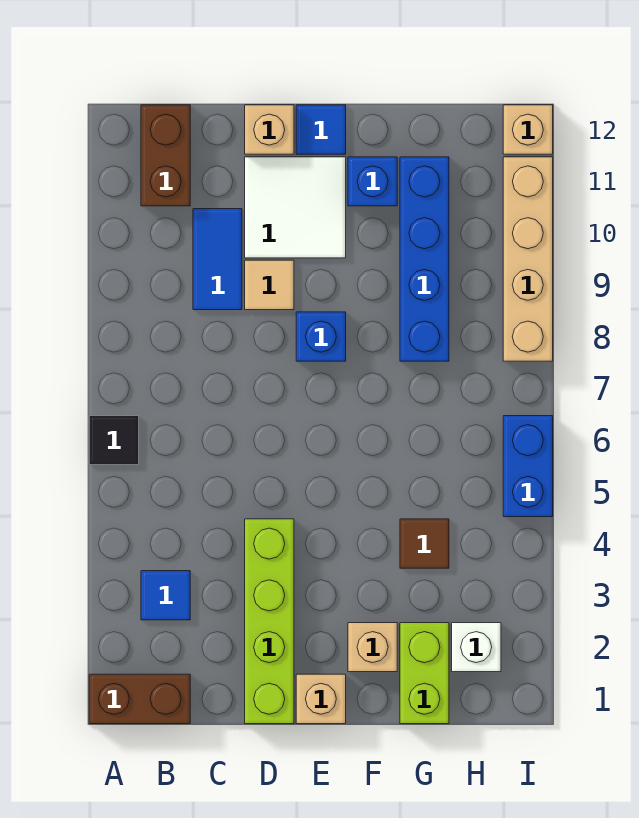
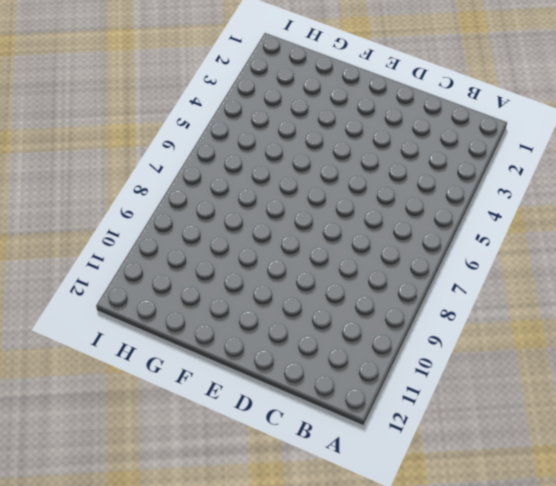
none -> brown 1x2 brick [89,674,190,724]
none -> black 1x1 tile [89,416,139,465]
none -> blue 1x1 tile [141,571,190,620]

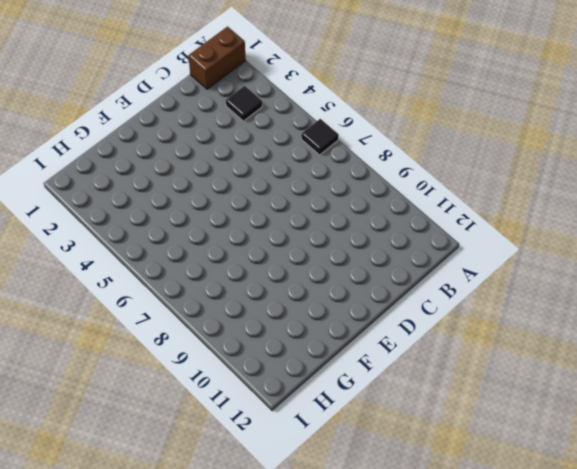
black 1x1 tile [226,86,262,121] -> blue 1x1 tile [141,571,190,620]
none -> brown 1x2 brick [141,105,190,206]
none -> blue 1x2 tile [193,209,242,310]
none -> lime 1x4 brick [245,519,294,724]

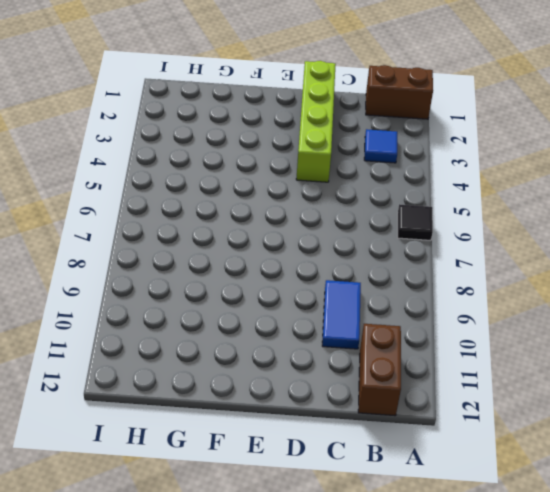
none -> tan 1x1 tile [245,260,294,310]
none -> white 2x2 tile [245,157,346,258]
none -> tan 1x1 brick [245,105,294,154]

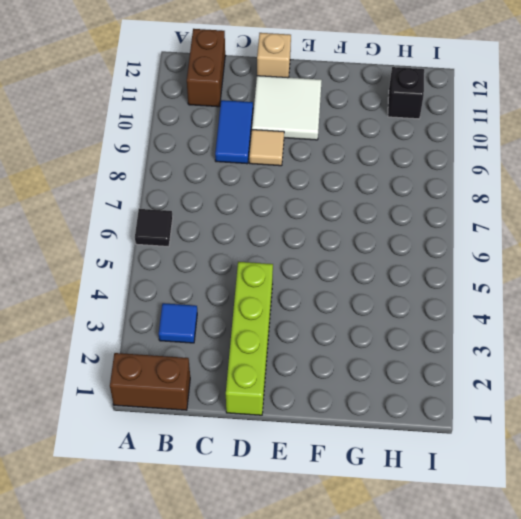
black 1x1 brick [388,67,424,119] -> none
none -> tan 1x1 brick [296,674,346,724]
none -> blue 1x1 brick [296,312,346,361]
none -> blue 1x1 tile [296,105,346,154]

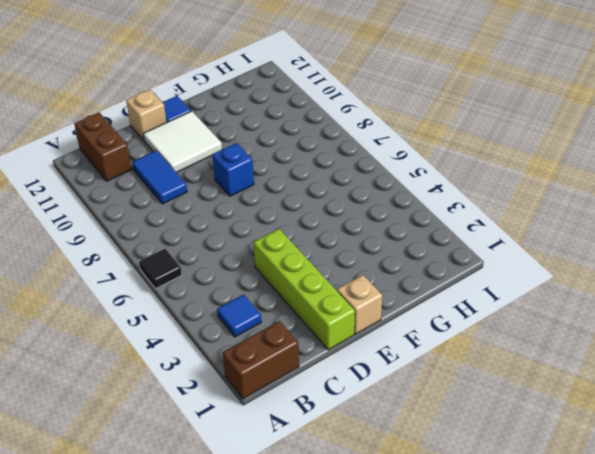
none -> tan 1x1 tile [245,260,294,310]
none -> tan 1x1 brick [348,623,397,672]
none -> blue 1x1 brick [348,157,397,206]

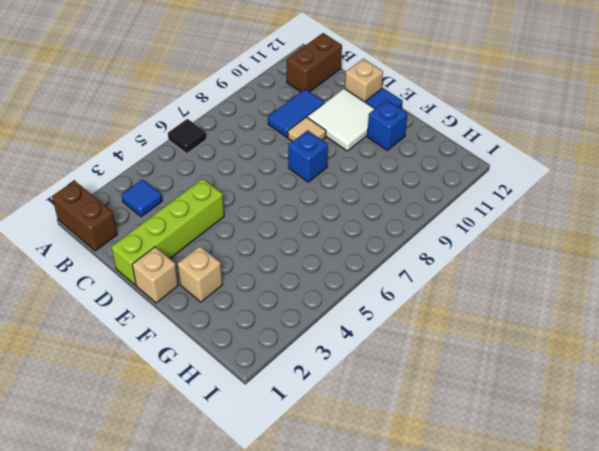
none -> lime 1x2 brick [400,623,449,724]
none -> brown 1x1 tile [400,519,449,568]
none -> blue 1x4 brick [400,157,449,361]

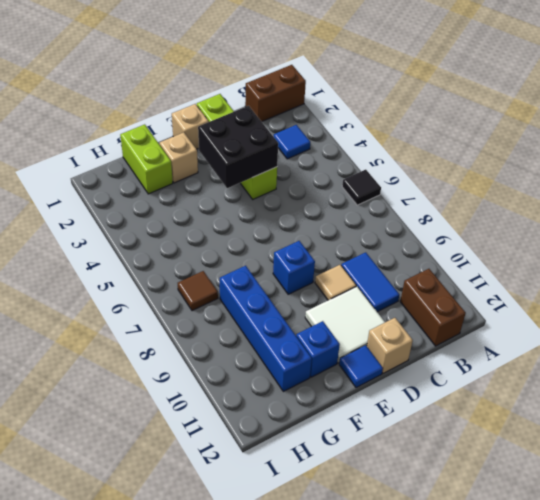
black 2x2 brick [198,106,278,188] -> none
brown 1x1 tile [178,271,218,311] -> brown 1x1 tile moved to [400,519,449,568]
none -> white 1x1 brick [452,623,501,672]
none -> blue 1x2 brick [503,416,553,517]
none -> tan 1x4 brick [503,157,553,361]

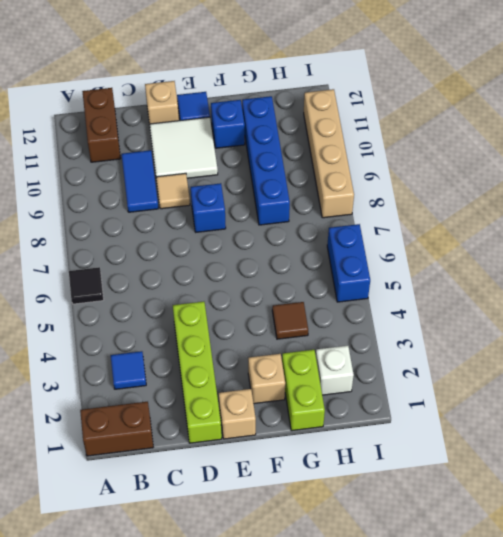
none -> tan 1x1 brick [503,105,553,154]

